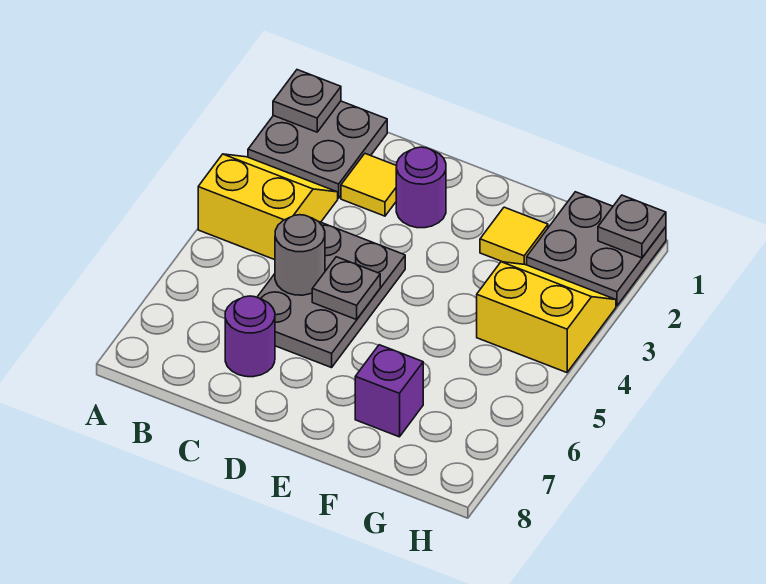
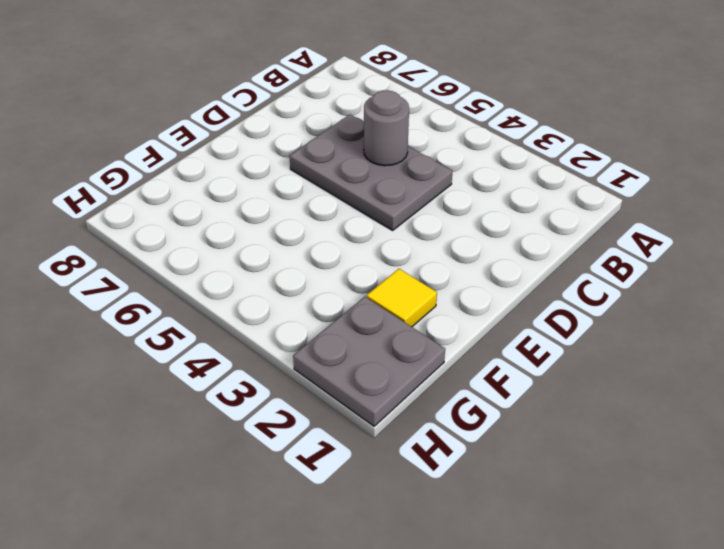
none -> grey 2x2 plate [248,101,387,198]
none -> yellow 2x2 slope [198,154,338,260]
none -> yellow 1x1 tile [341,154,397,216]

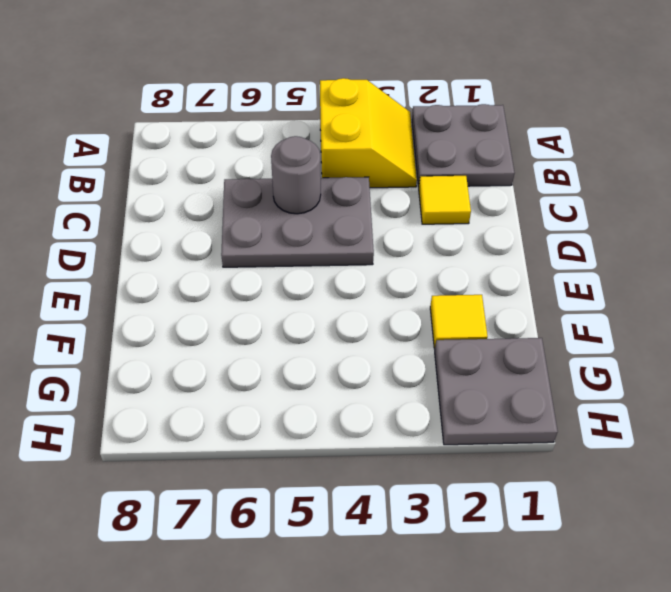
none -> purple 1x1 round brick [225,296,275,377]
none -> purple 1x1 round brick [396,147,446,228]
none -> purple 1x1 brick [355,345,423,437]

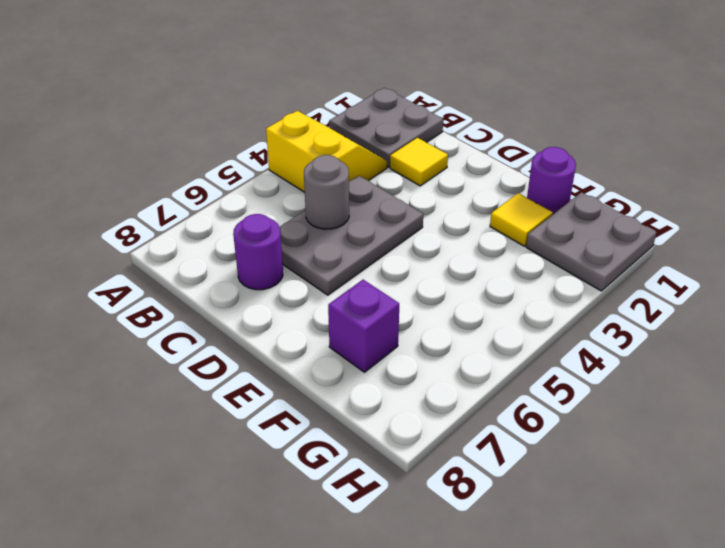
purple 1x1 round brick [527,147,576,215] -> purple 1x1 round brick moved to [396,147,446,228]
none -> yellow 2x2 slope [477,262,616,373]
none -> grey 1x1 plate [273,70,341,132]
none -> grey 1x1 plate [312,257,380,320]

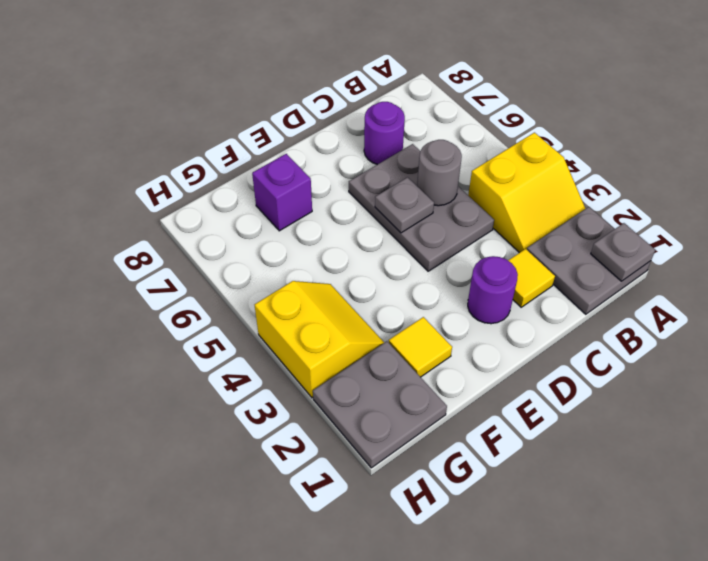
yellow 2x2 slope [255,281,384,398] -> yellow 2x2 slope turned to [477,262,616,373]
none -> grey 1x1 plate [598,195,666,258]

